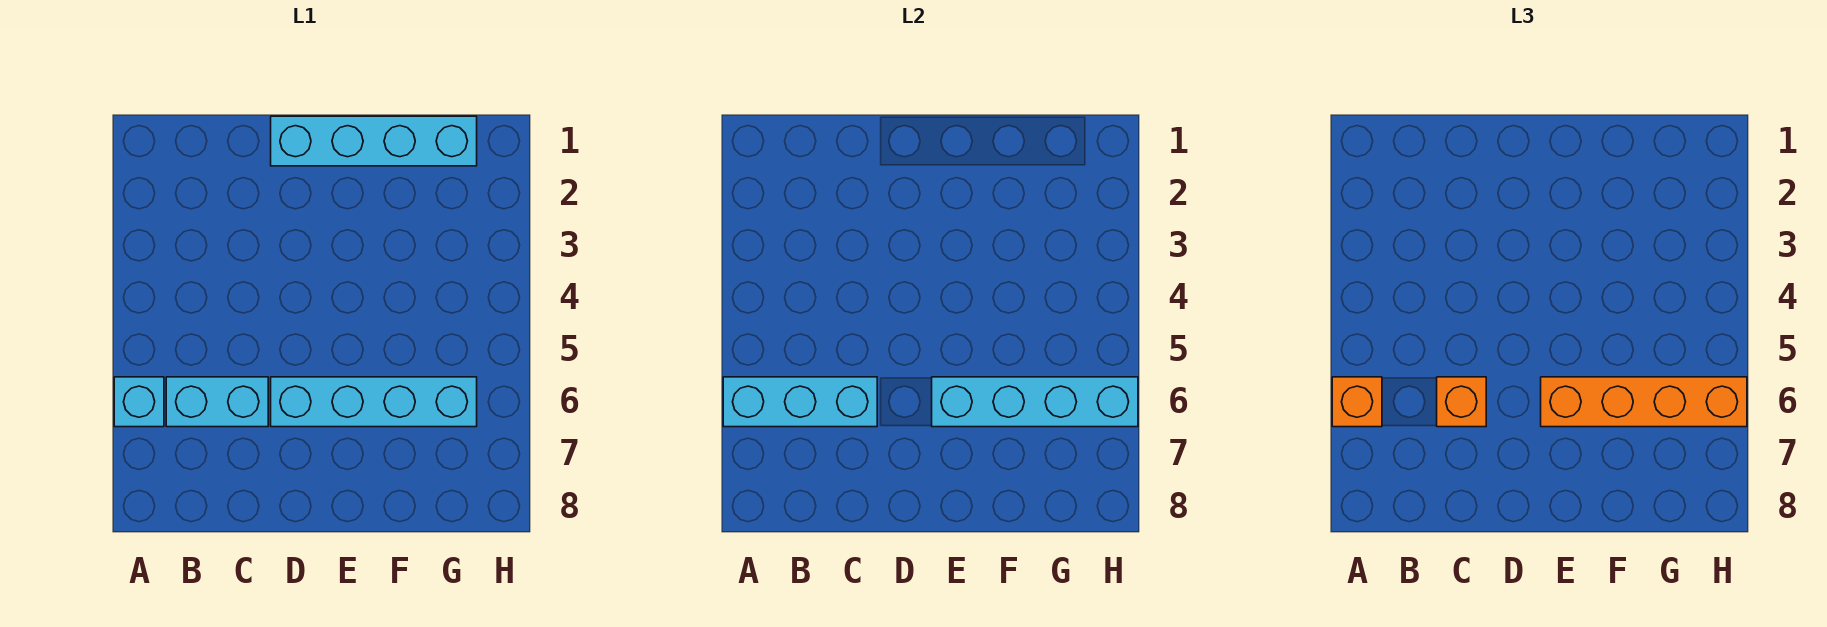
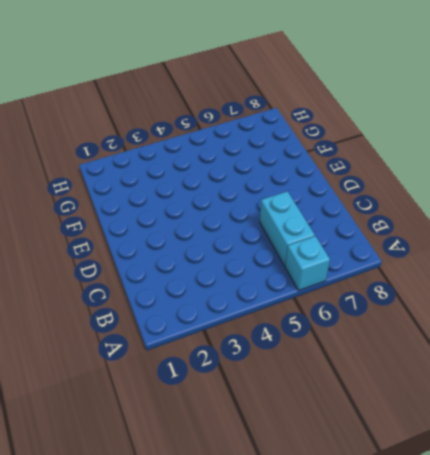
none -> cyan 1x4 brick [271,116,477,166]
none -> cyan 1x4 brick [271,377,477,427]

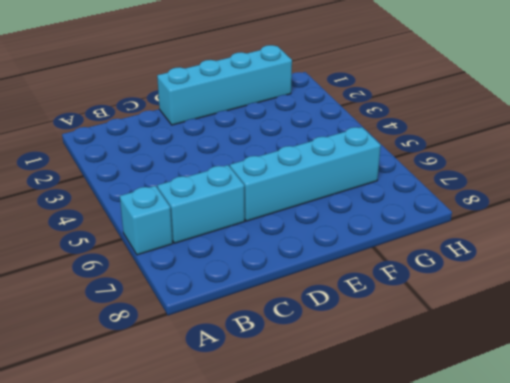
none -> cyan 1x3 brick [723,377,877,427]
none -> cyan 1x4 brick [932,377,1138,427]

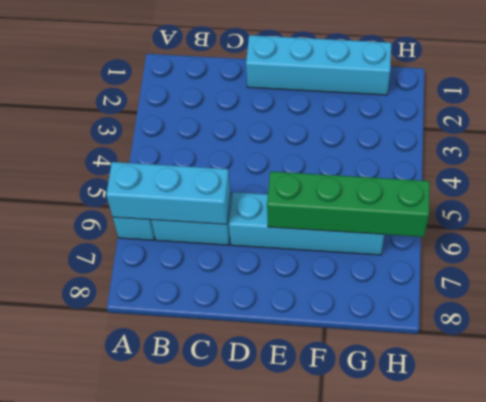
green 1x4 brick [267,171,430,237] -> cyan 1x4 brick [932,377,1138,427]
none -> orange 1x1 brick [1332,377,1382,427]
none -> orange 1x1 brick [1437,377,1486,427]

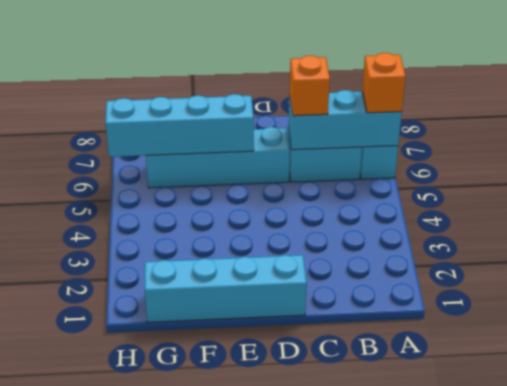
none -> orange 1x4 brick [1541,377,1747,427]

